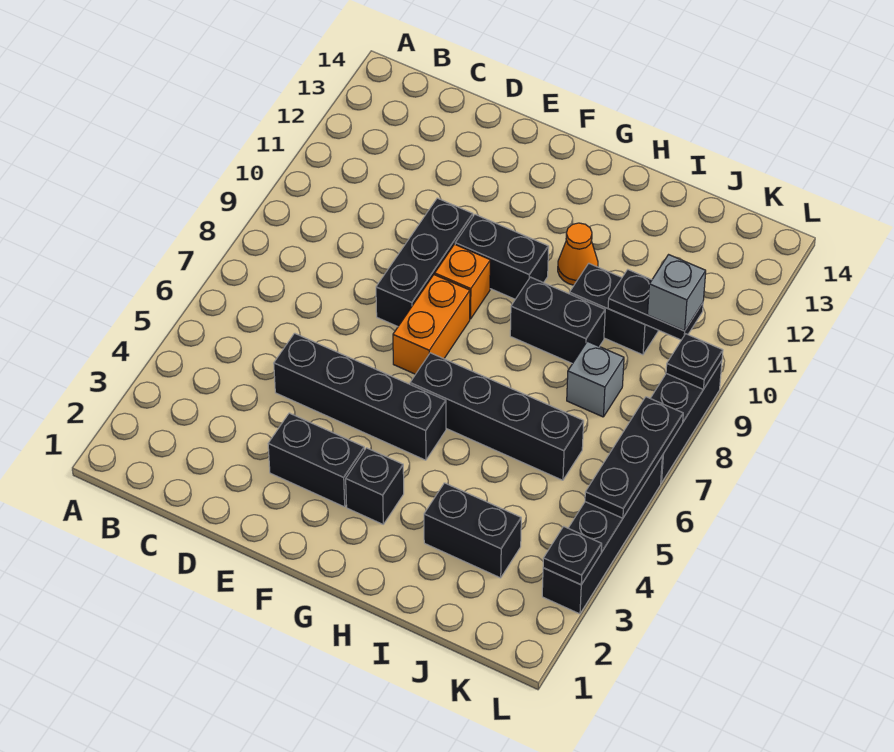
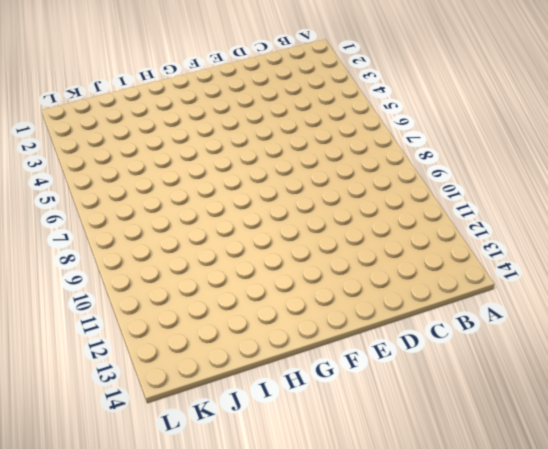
none -> black 1x4 brick [274,333,446,460]
none -> black 1x2 brick [268,413,365,507]
none -> black 1x3 brick [376,198,473,327]

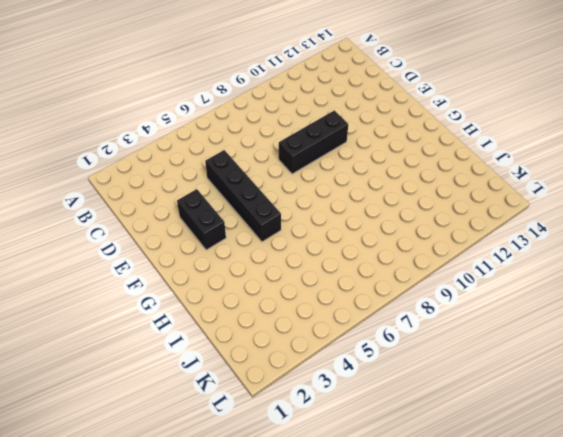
none -> orange 1x2 brick [393,275,470,374]
none -> orange 1x1 brick [435,244,490,319]
none -> black 1x2 brick [455,215,549,299]

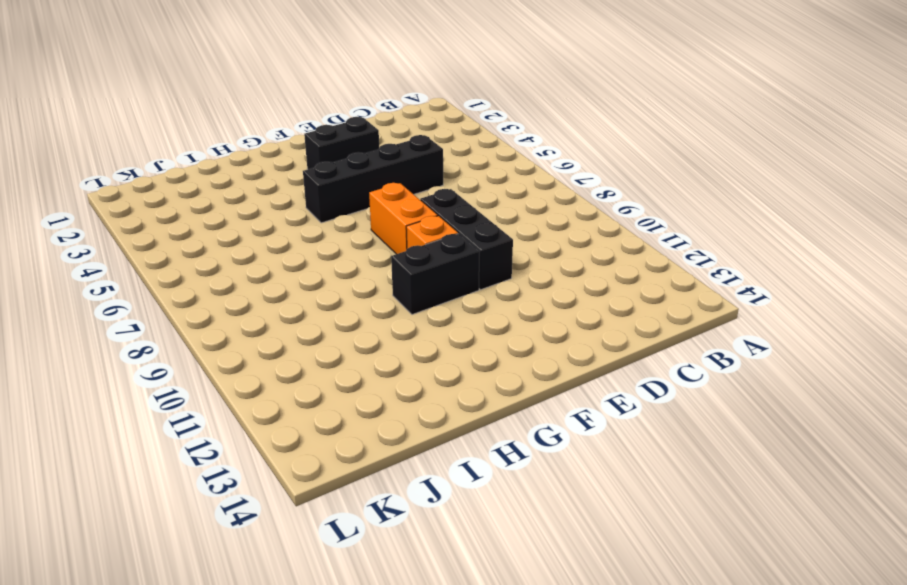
none -> black 1x1 brick [346,448,404,524]
none -> black 1x4 brick [410,353,584,480]
none -> black 1x2 brick [510,277,605,364]

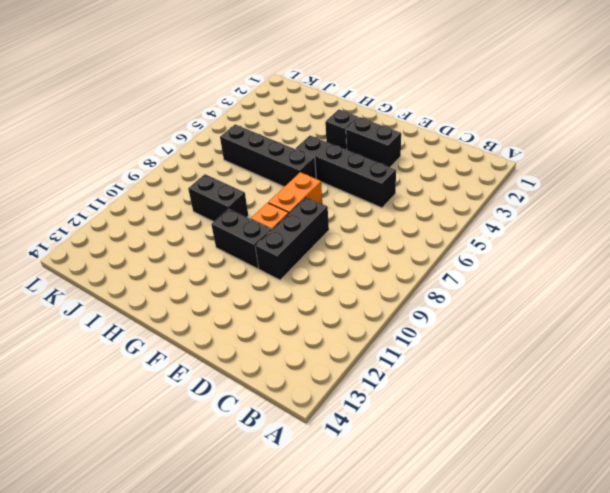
none -> orange 1x1 cone [558,223,598,285]
none -> black 1x2 brick [424,483,521,578]
none -> black 1x2 brick [570,264,659,355]

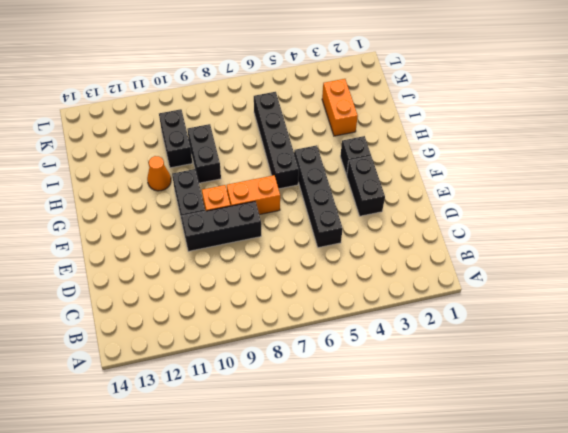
orange 1x2 brick [322,79,358,136] -> black 1x2 brick [424,483,521,578]
none -> grey 1x1 brick [567,341,624,417]
none -> black 1x4 brick [542,457,662,614]
none -> black 1x3 brick [650,361,722,483]

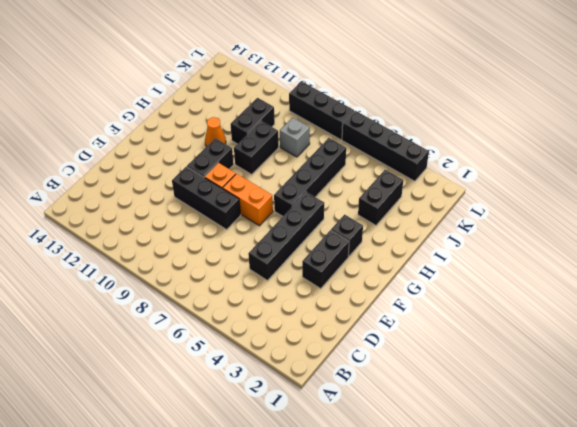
none -> black 1x2 plate [608,270,703,340]
none -> black 1x1 plate [543,526,602,585]
none -> black 1x3 plate [585,397,683,518]

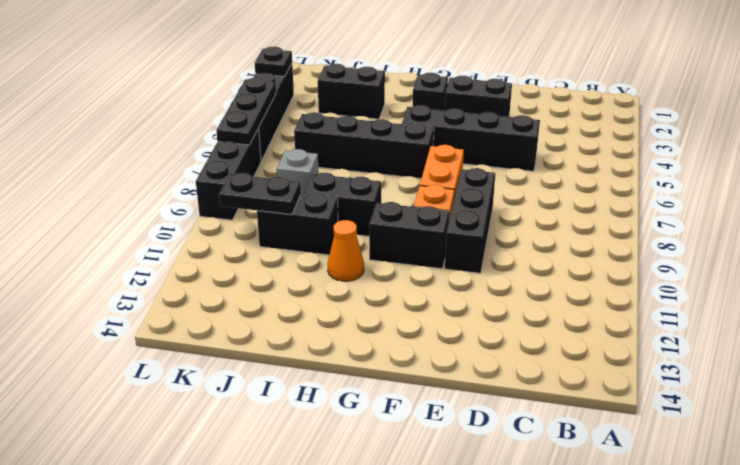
none -> black 1x1 plate [666,334,723,389]
none -> grey 1x1 brick [648,255,706,331]

